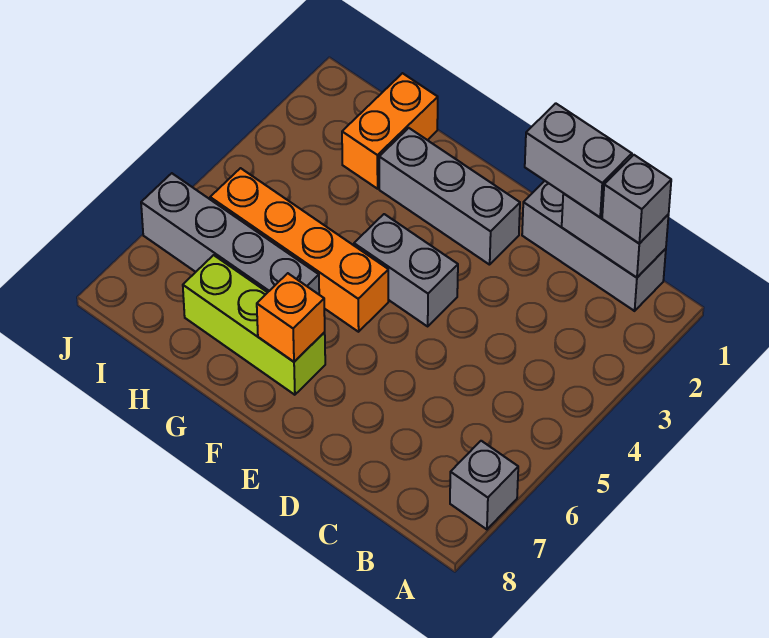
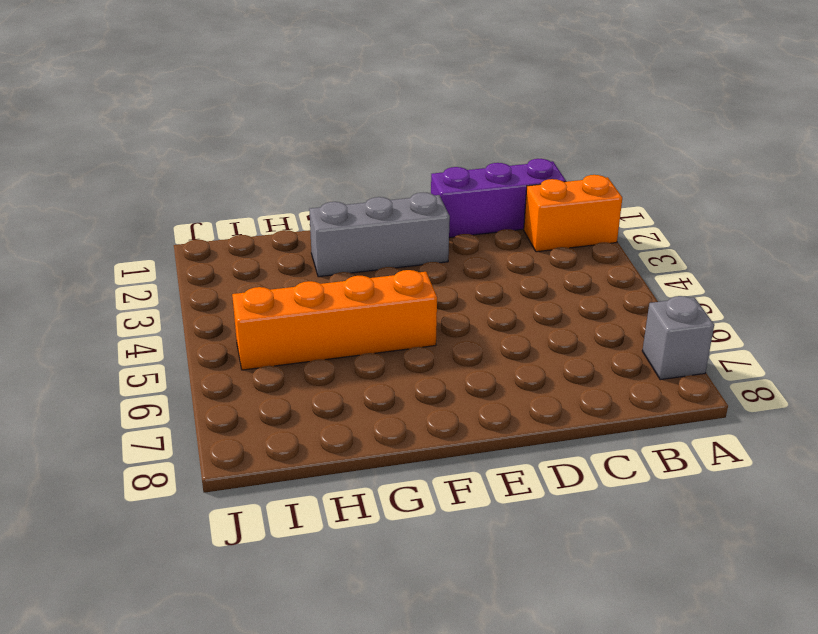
orange 1x2 brick [524,175,622,252] -> orange 1x2 brick turned to [342,73,438,189]
purple 1x3 brick [431,159,566,238] -> grey 1x3 brick [522,181,666,311]
none -> grey 1x2 brick [354,214,458,326]
none -> lime 1x3 brick [183,255,325,395]
none -> grey 1x4 brick [141,173,319,294]

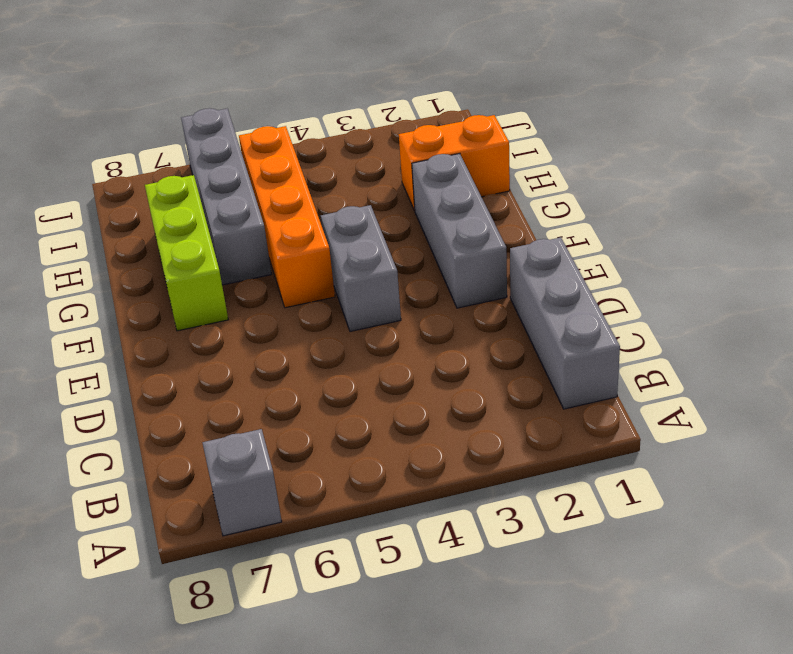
none -> grey 1x2 brick [562,193,669,278]
none -> orange 1x1 brick [257,273,325,362]
none -> grey 1x1 brick [602,155,671,244]

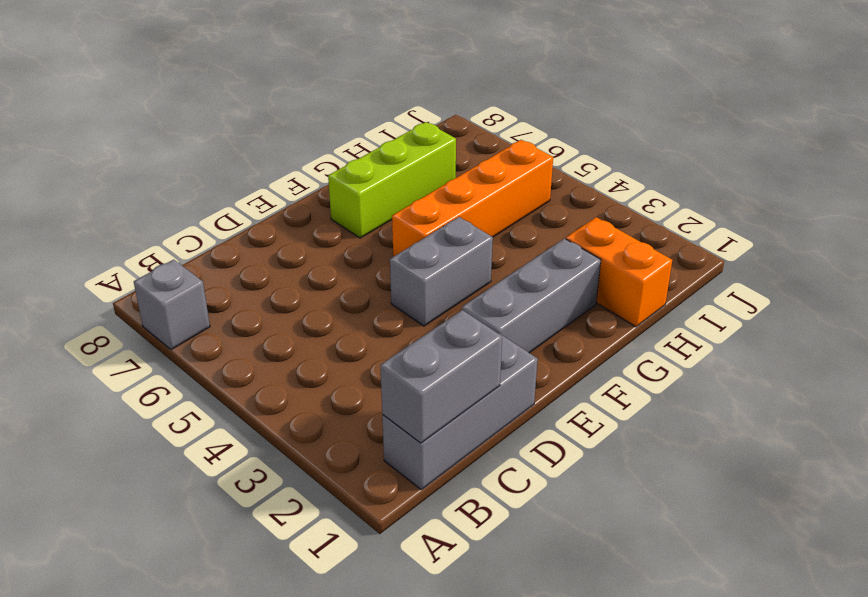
none -> grey 1x4 brick [141,173,319,294]
none -> orange 1x1 brick [257,273,325,362]
none -> grey 1x1 brick [602,155,671,244]

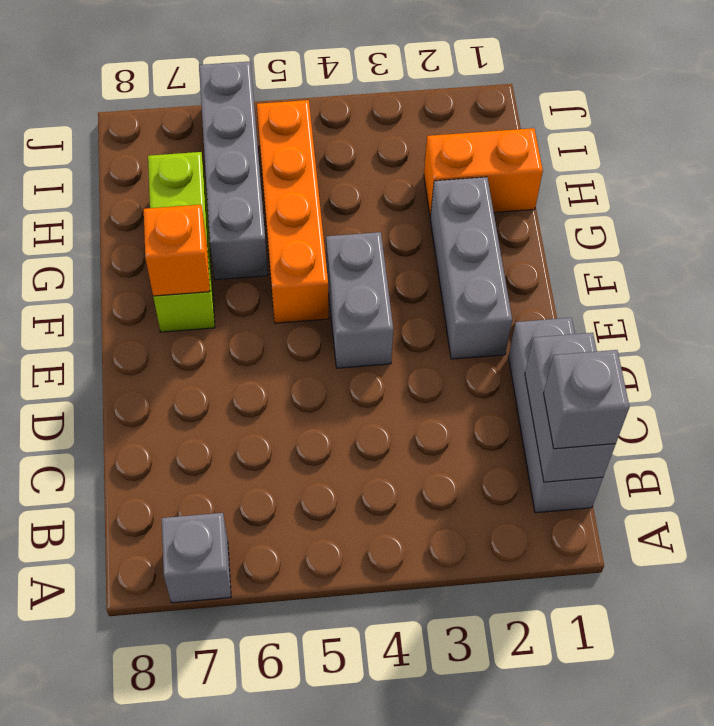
none -> grey 1x2 brick [525,103,632,217]

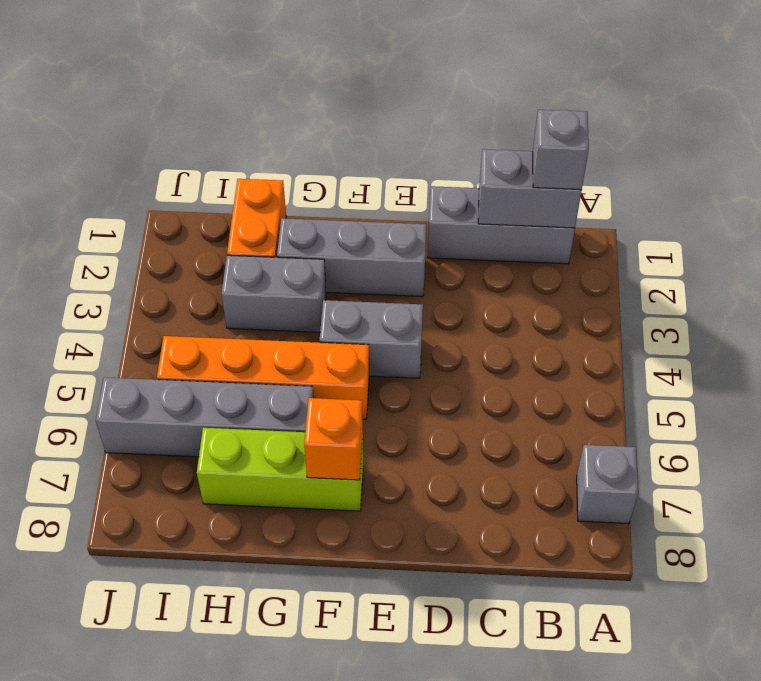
grey 1x2 brick [222,255,326,332] -> grey 1x2 brick moved to [525,103,632,217]

